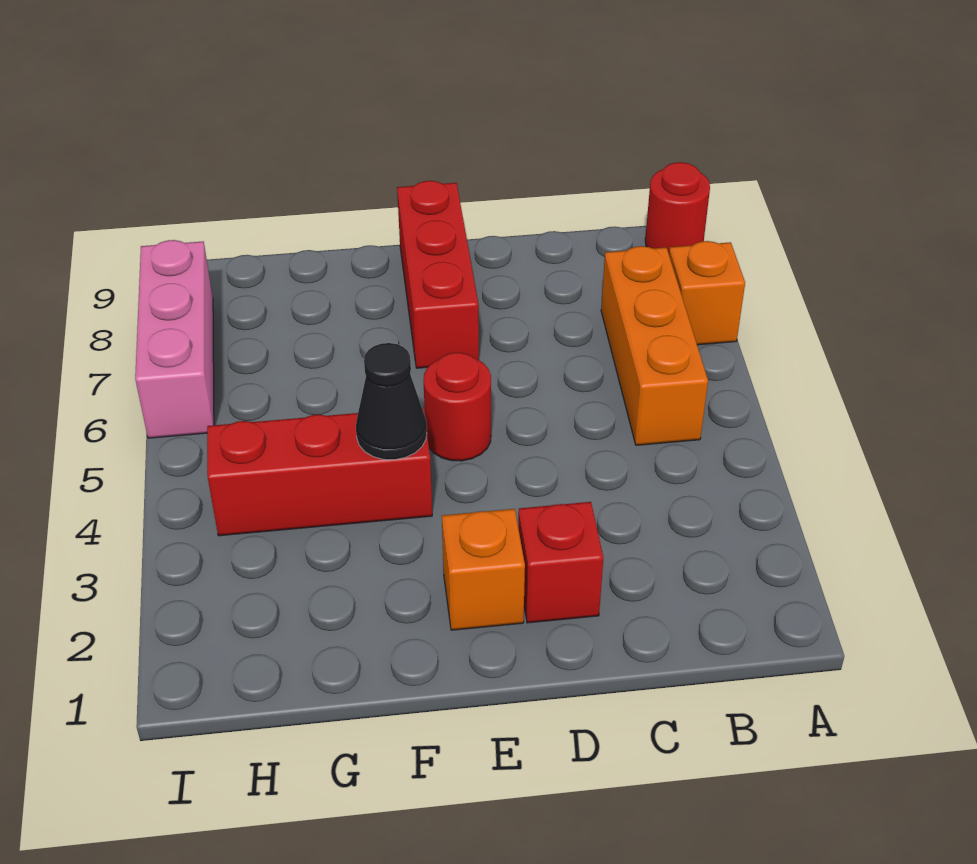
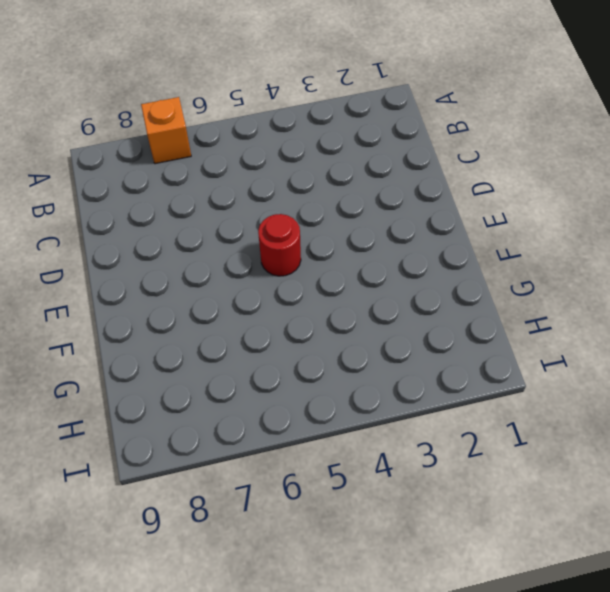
none -> red 1x1 round brick [645,162,710,253]
none -> orange 1x3 brick [601,246,708,445]

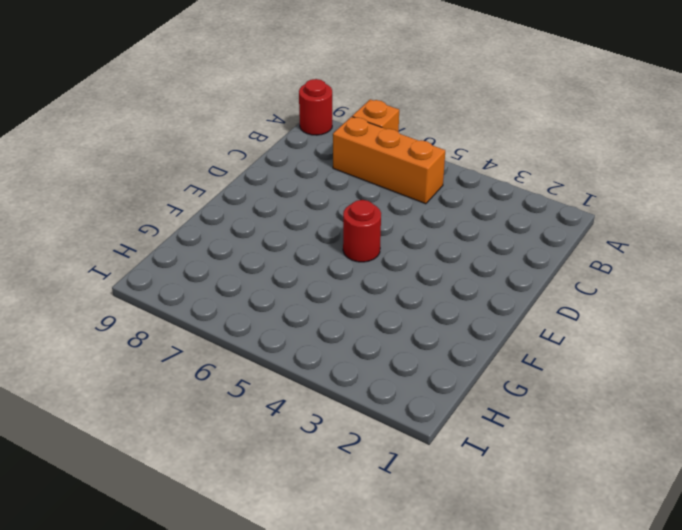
none -> red 1x1 brick [518,502,603,623]
none -> orange 1x1 brick [442,509,525,630]

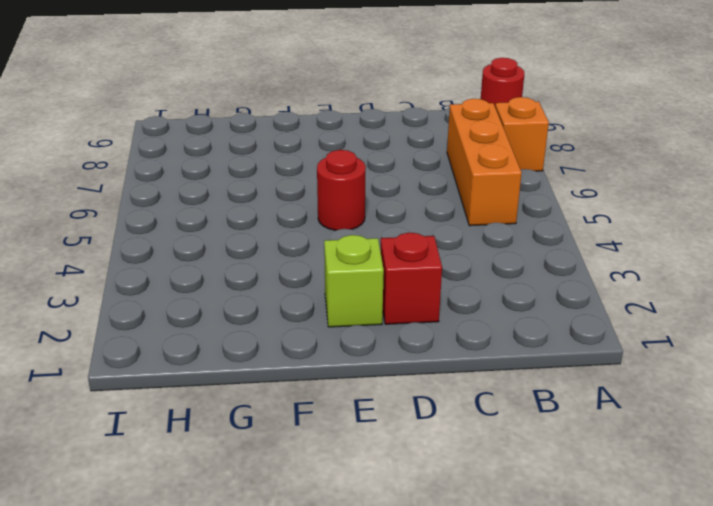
lime 1x1 brick [324,235,384,327] -> orange 1x1 brick [442,509,525,630]
none -> red 1x3 brick [397,181,479,368]
none -> red 1x3 brick [207,408,432,536]

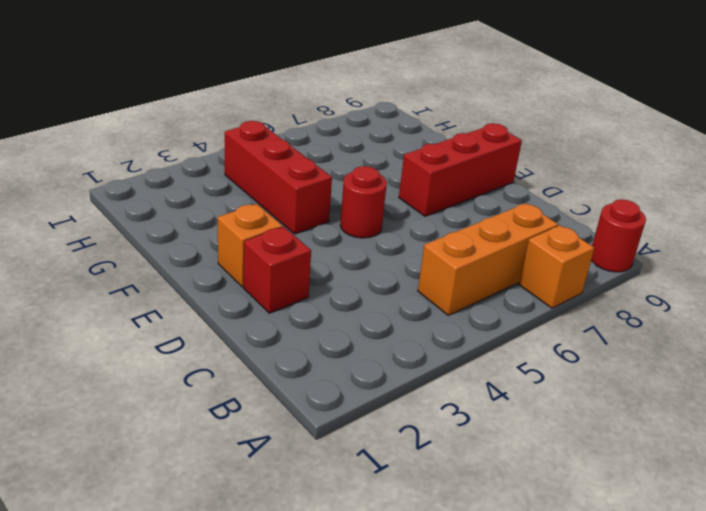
none -> pink 1x3 brick [135,240,214,438]
none -> black 1x1 cone [356,343,427,460]

